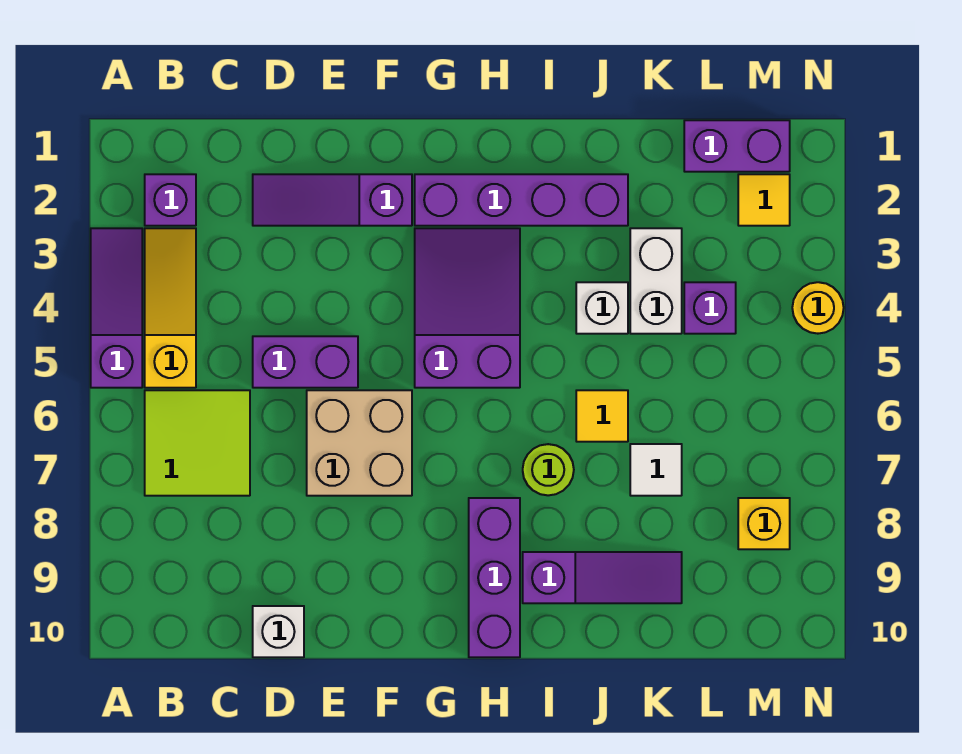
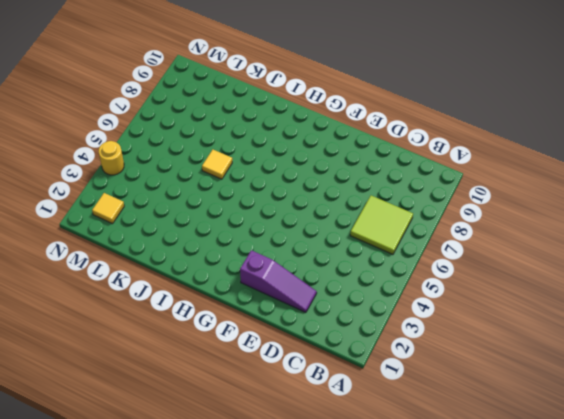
none -> purple 1x3 slope [91,228,142,388]
none -> purple 1x1 brick [145,174,196,226]
none -> yellow 1x3 slope [145,228,196,388]

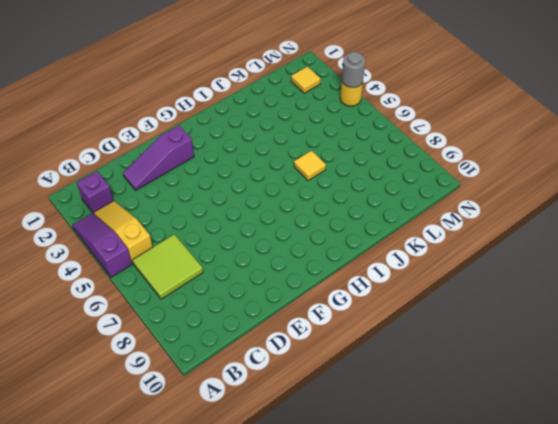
grey 1x1 round brick [342,52,365,88] -> none
none -> purple 1x2 brick [253,336,358,388]
none -> white 1x1 brick [253,606,304,657]
none -> tan 2x2 brick [307,390,412,496]

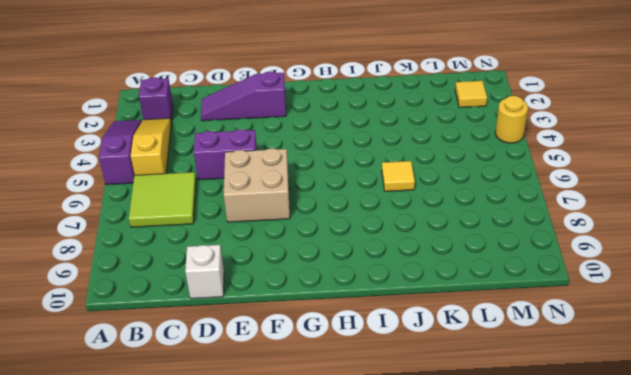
none -> purple 1x4 brick [415,174,628,226]
none -> purple 2x3 slope [415,228,520,388]
none -> purple 1x3 brick [469,498,520,657]

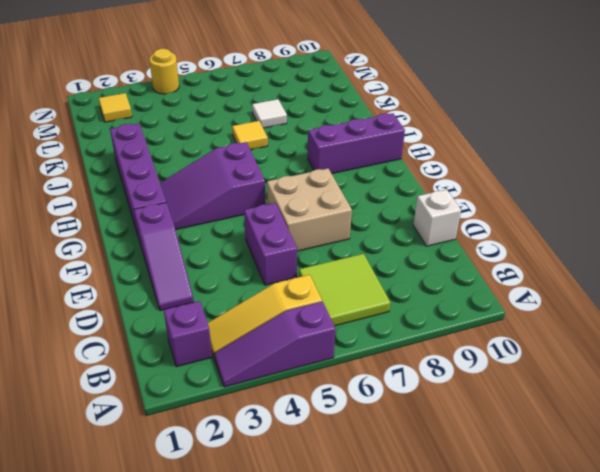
none -> lime 1x1 round brick [523,444,574,495]
none -> purple 1x3 slope [523,552,682,603]
none -> white 1x1 brick [576,282,628,334]

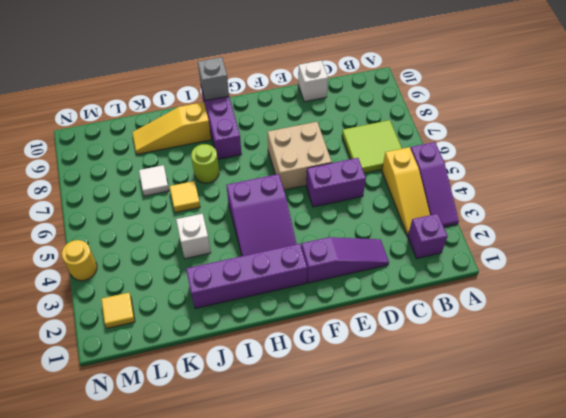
grey 1x1 brick [198,57,229,101] -> none
yellow 1x3 slope [132,102,211,154] -> purple 1x3 slope [523,552,682,603]
none -> white 1x2 brick [630,228,682,334]
none -> purple 1x2 brick [684,120,790,172]
none -> purple 1x1 brick [684,282,736,334]

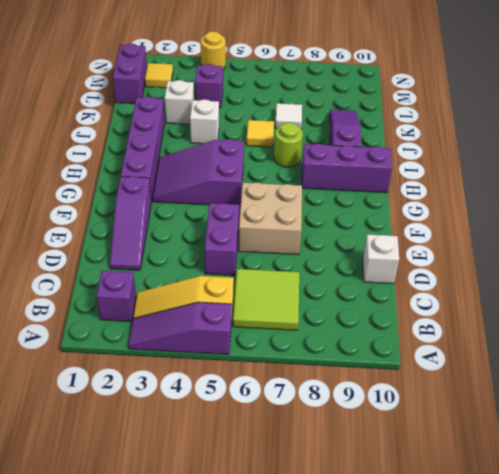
white 1x1 brick [165,80,194,124] -> white 1x2 brick [630,228,682,334]
none -> yellow 1x1 brick [738,498,790,549]

